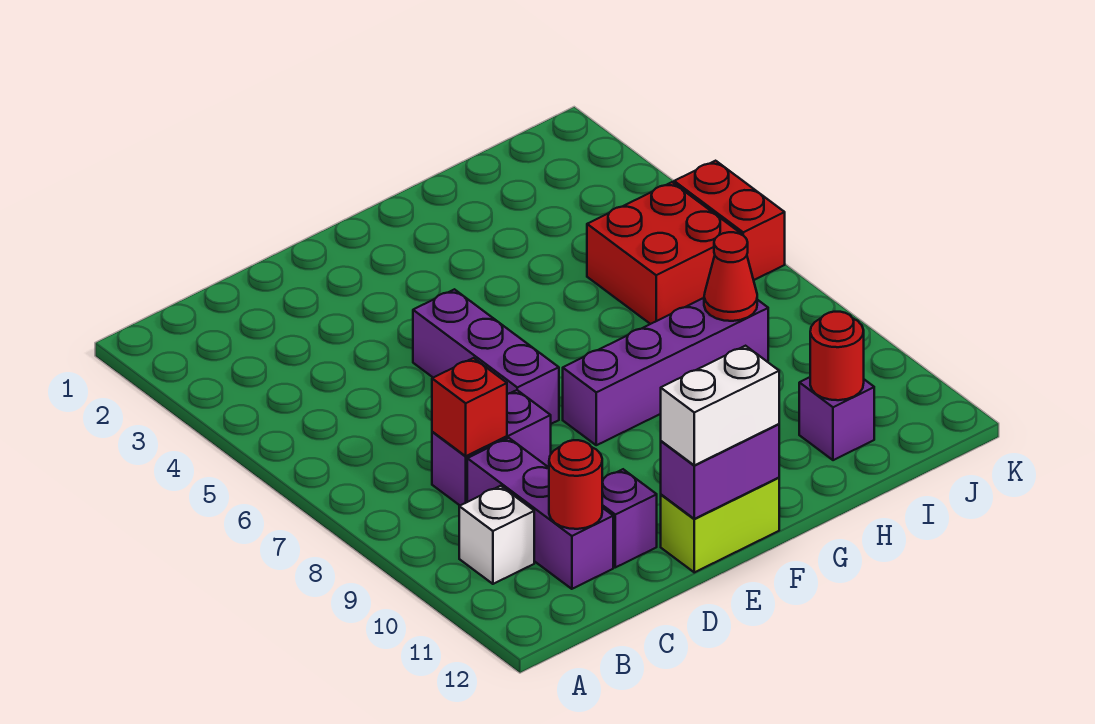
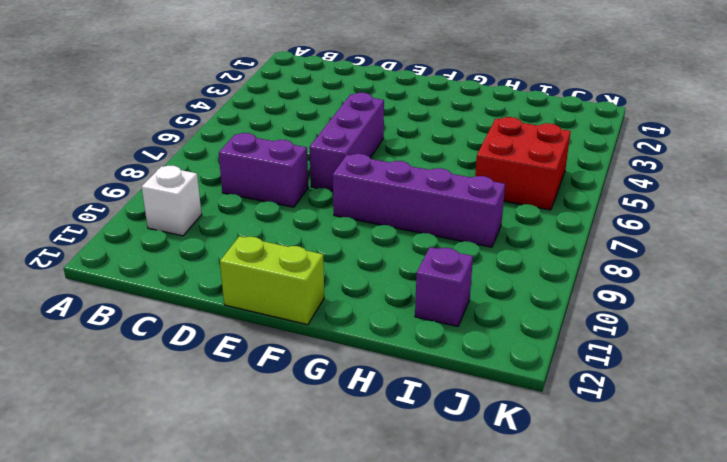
none -> purple 1x3 brick [467,438,613,589]
none -> purple 1x1 brick [602,469,657,567]
none -> red 1x2 brick [674,161,785,280]

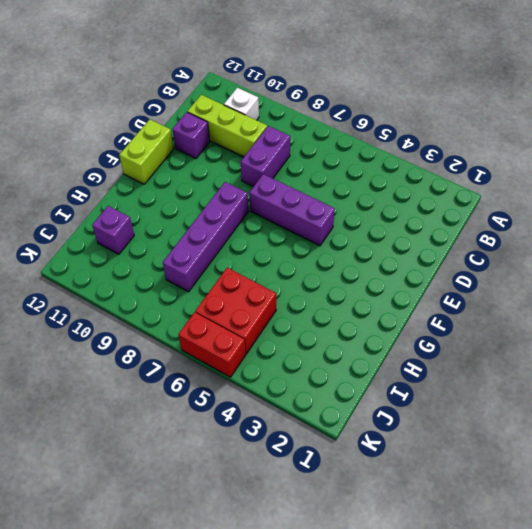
lime 1x3 brick [187,95,267,157] -> purple 1x3 brick [467,438,613,589]
none -> red 1x1 brick [432,358,507,456]
none -> red 1x1 round brick [549,440,602,529]
none -> purple 1x2 brick [661,424,779,519]

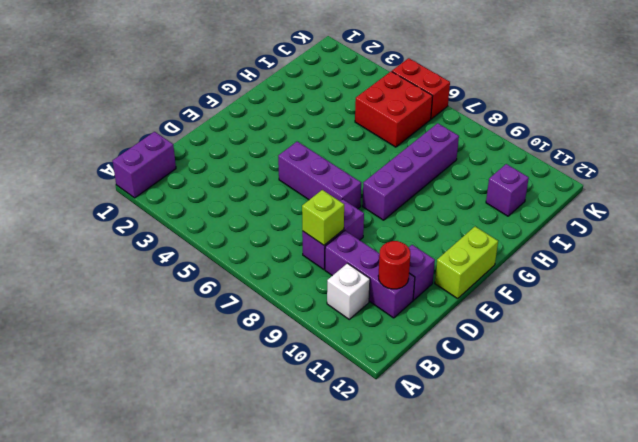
purple 1x2 brick [113,132,176,198] -> purple 1x2 brick moved to [661,424,779,519]
lime 1x1 brick [302,190,344,245] -> red 1x1 brick [432,358,507,456]
none -> red 1x1 cone [704,232,757,321]
none -> red 1x1 round brick [810,312,864,400]
none -> white 1x2 brick [661,346,779,465]

